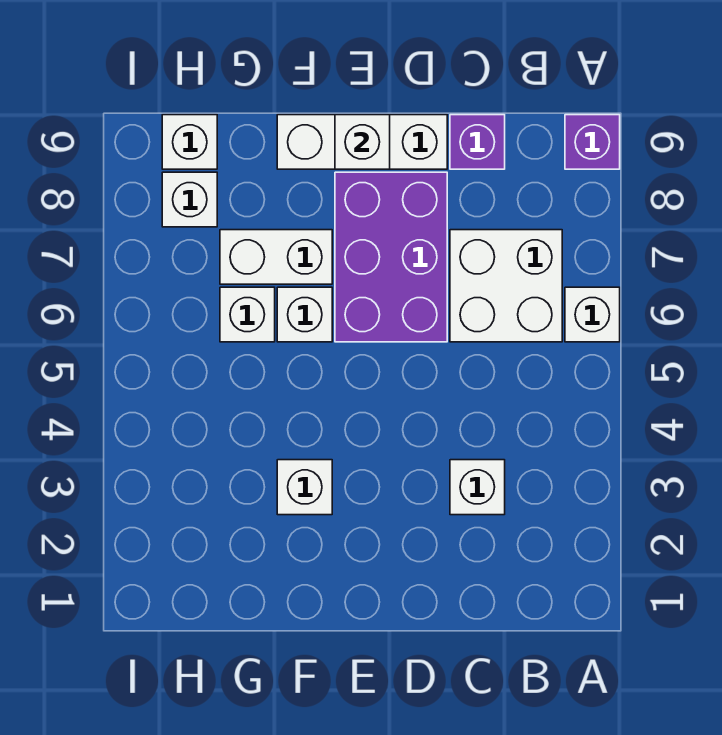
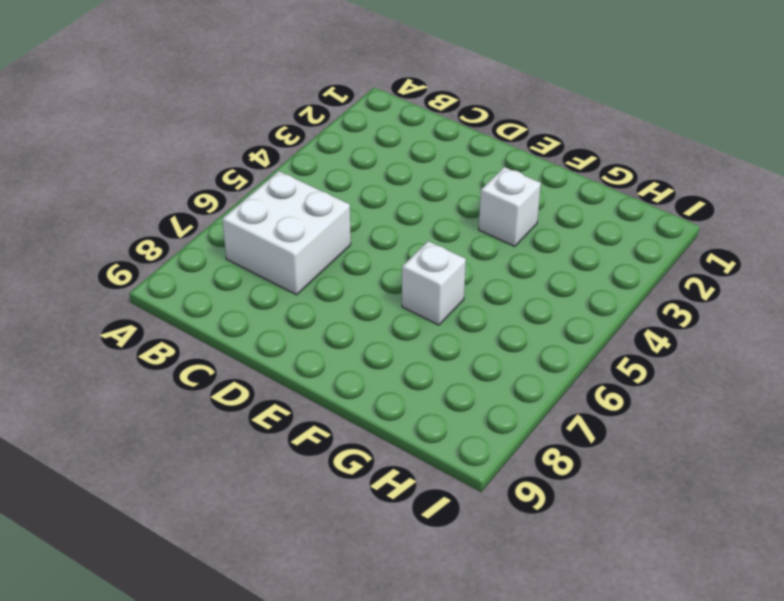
none -> white 1x1 brick [565,287,620,342]
none -> purple 1x1 brick [565,115,620,169]
none -> white 1x1 brick [450,460,505,515]

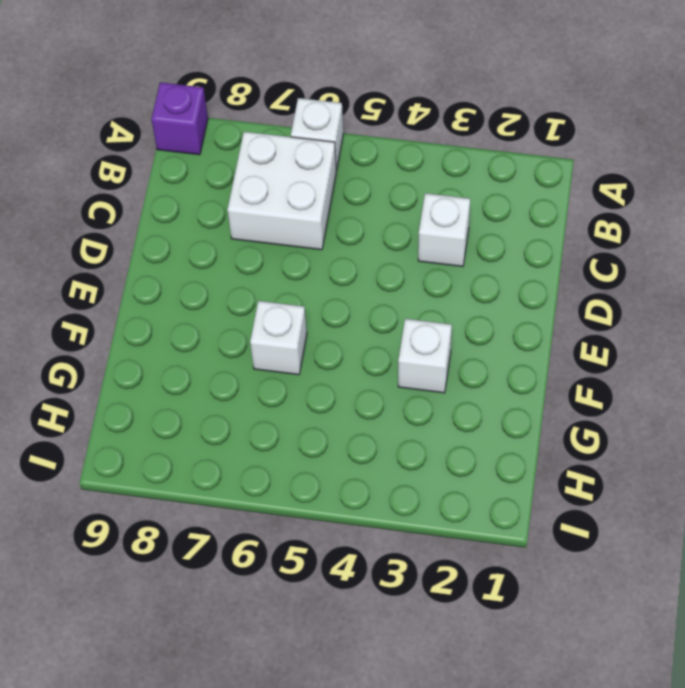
none -> purple 1x1 brick [450,115,505,169]
none -> purple 2x3 brick [335,172,447,342]
none -> white 1x3 brick [277,115,447,169]

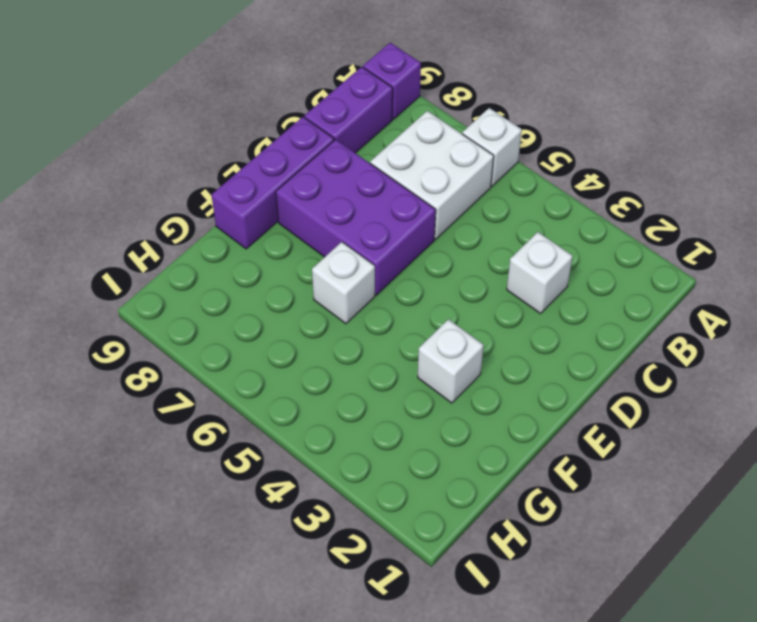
purple 1x2 brick [304,67,393,153] -> purple 1x1 brick [450,115,505,169]
purple 1x3 brick [212,117,334,249] -> white 1x3 brick [277,115,447,169]
none -> white 1x2 brick [220,230,332,284]
none -> white 1x1 brick [220,287,275,342]
none -> white 1x1 brick [162,172,217,227]

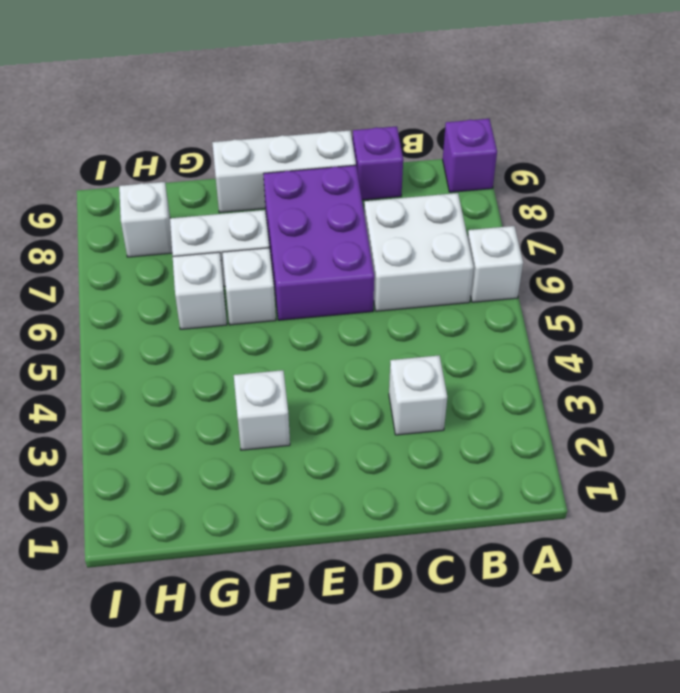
none -> white 1x1 brick [162,115,217,169]
none -> white 1x1 brick [335,115,390,169]

